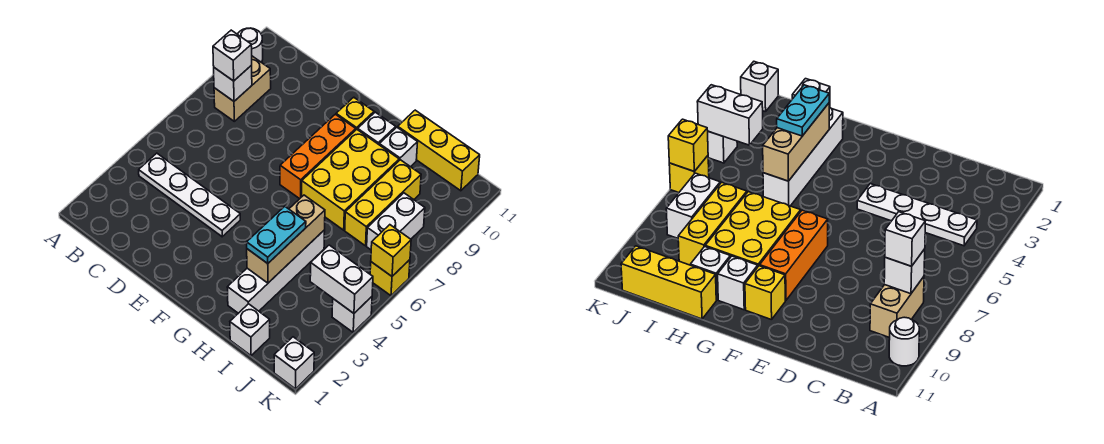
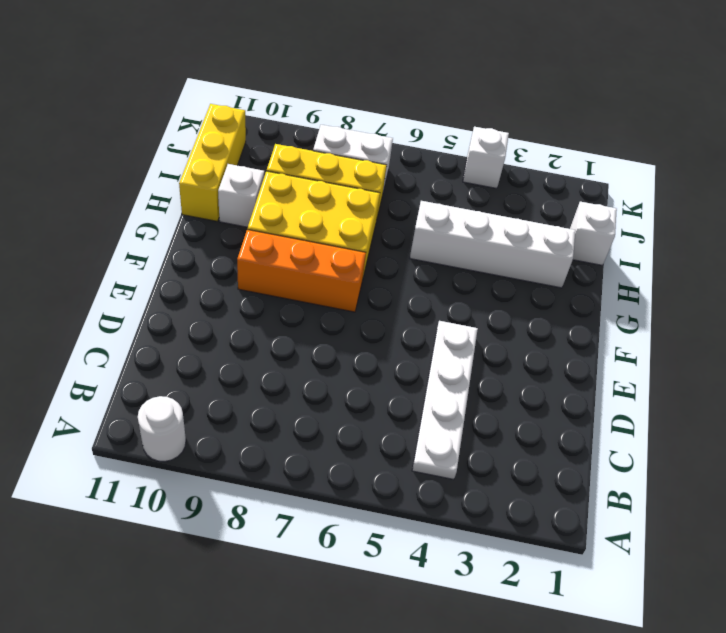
none -> tan 1x2 brick [214,56,271,121]
none -> yellow 1x1 brick [336,97,374,130]
none -> white 1x1 brick [358,112,396,144]

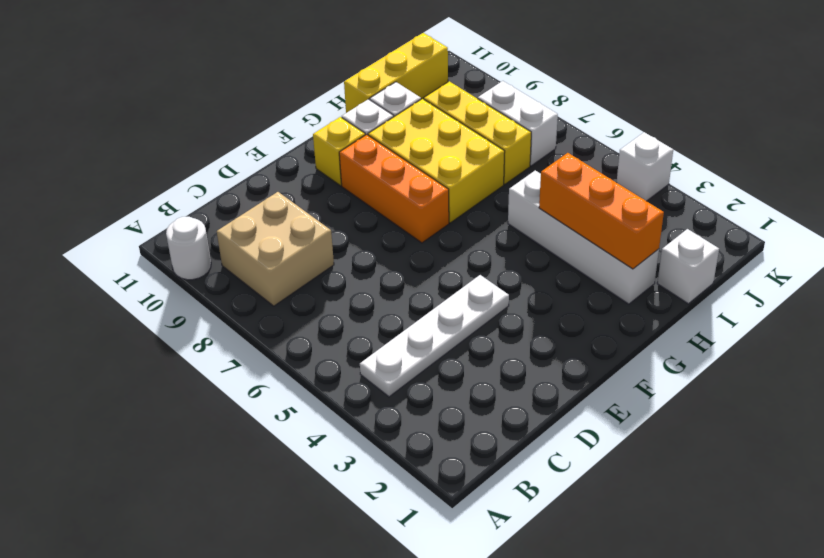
tan 2x2 brick [217,192,334,306] -> tan 1x2 brick [214,56,271,121]
orange 1x3 brick [539,153,664,269] -> tan 1x3 brick [247,195,325,283]
none -> white 1x1 brick [274,337,314,389]
none -> yellow 1x1 brick [370,260,410,296]
none -> white 1x1 brick [214,65,252,101]

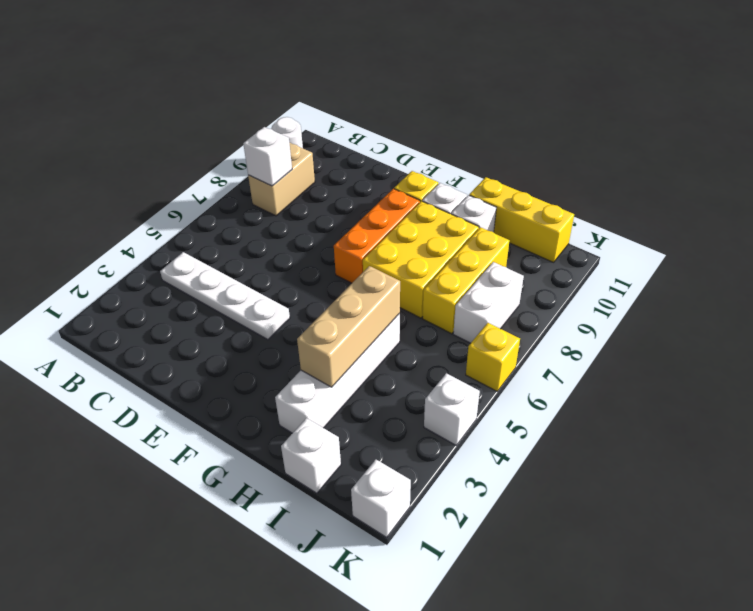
none -> white 1x2 brick [310,245,373,313]
none -> yellow 1x1 brick [371,225,411,276]
none -> white 1x1 brick [213,30,252,81]

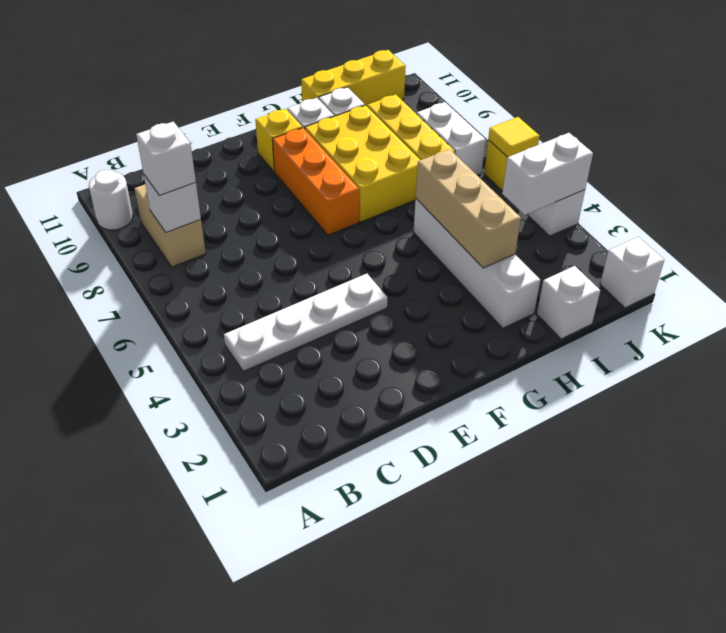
yellow 1x1 tile [488,117,540,157] -> yellow 1x1 brick [371,225,411,276]
none -> cyan 1x2 plate [247,206,306,263]

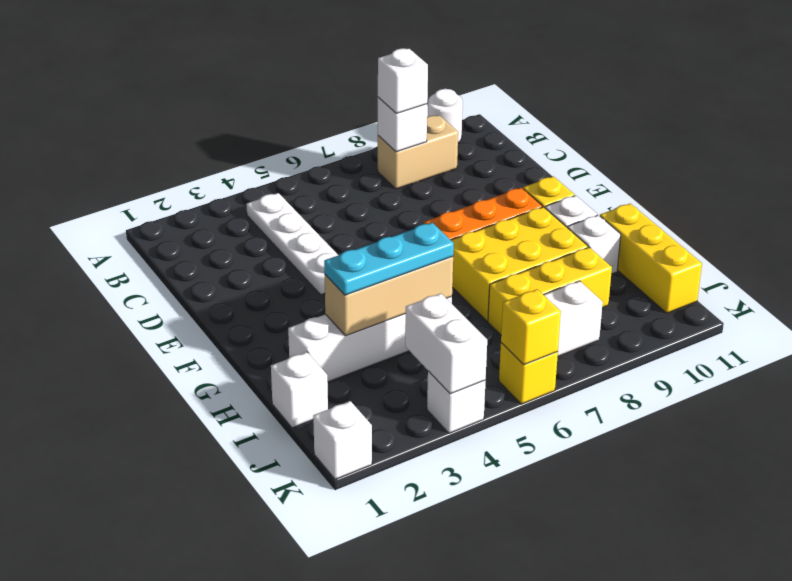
cyan 1x3 plate [324,223,454,295] -> cyan 1x2 plate [247,206,306,263]

